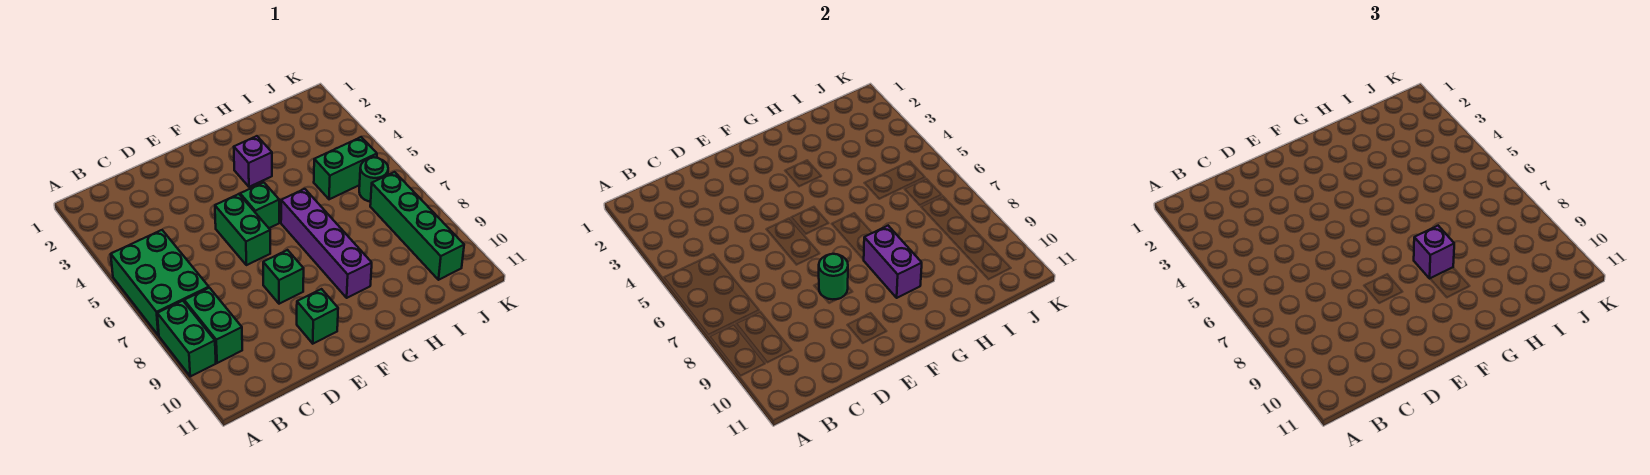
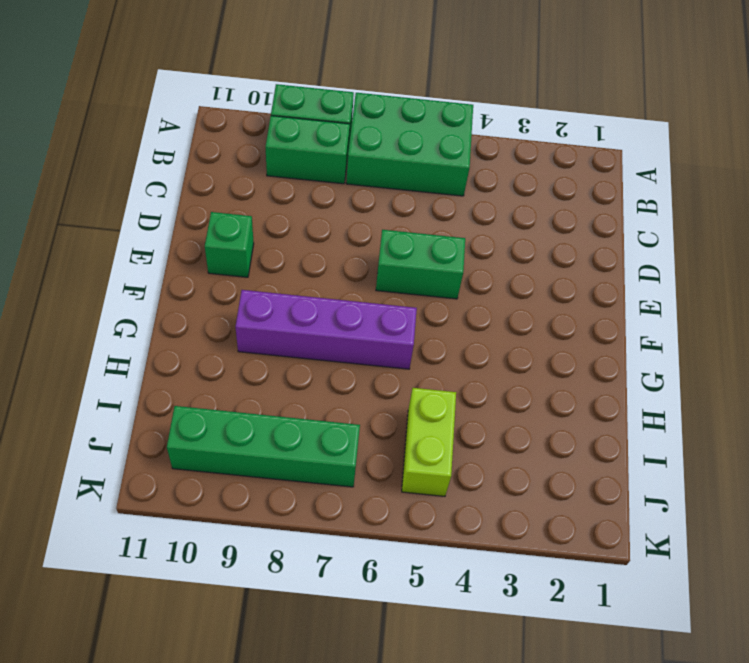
lime 1x2 brick [402,388,456,496] -> green 1x2 brick [314,137,377,199]
none -> green 1x1 brick [263,250,304,304]
none -> green 1x1 brick [240,182,279,228]
none -> purple 1x1 brick [234,136,272,187]

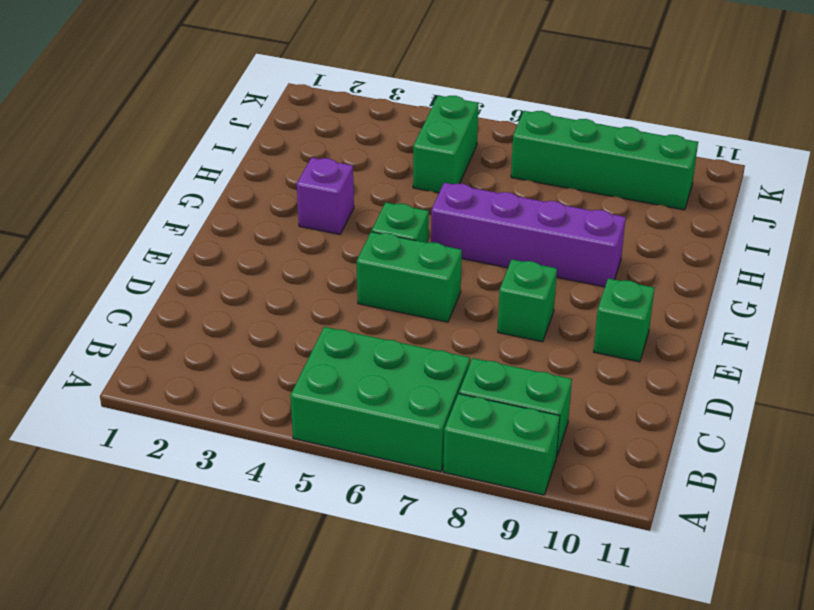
none -> green 1x1 round brick [359,157,388,202]
none -> green 1x1 round brick [819,254,848,299]
none -> purple 1x2 brick [864,226,922,298]

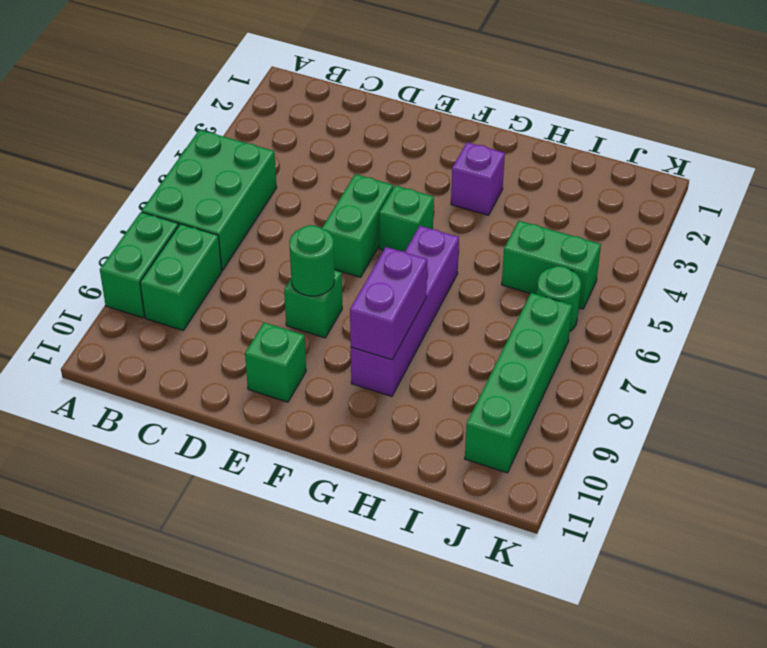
none -> purple 1x1 brick [1414,226,1454,278]

